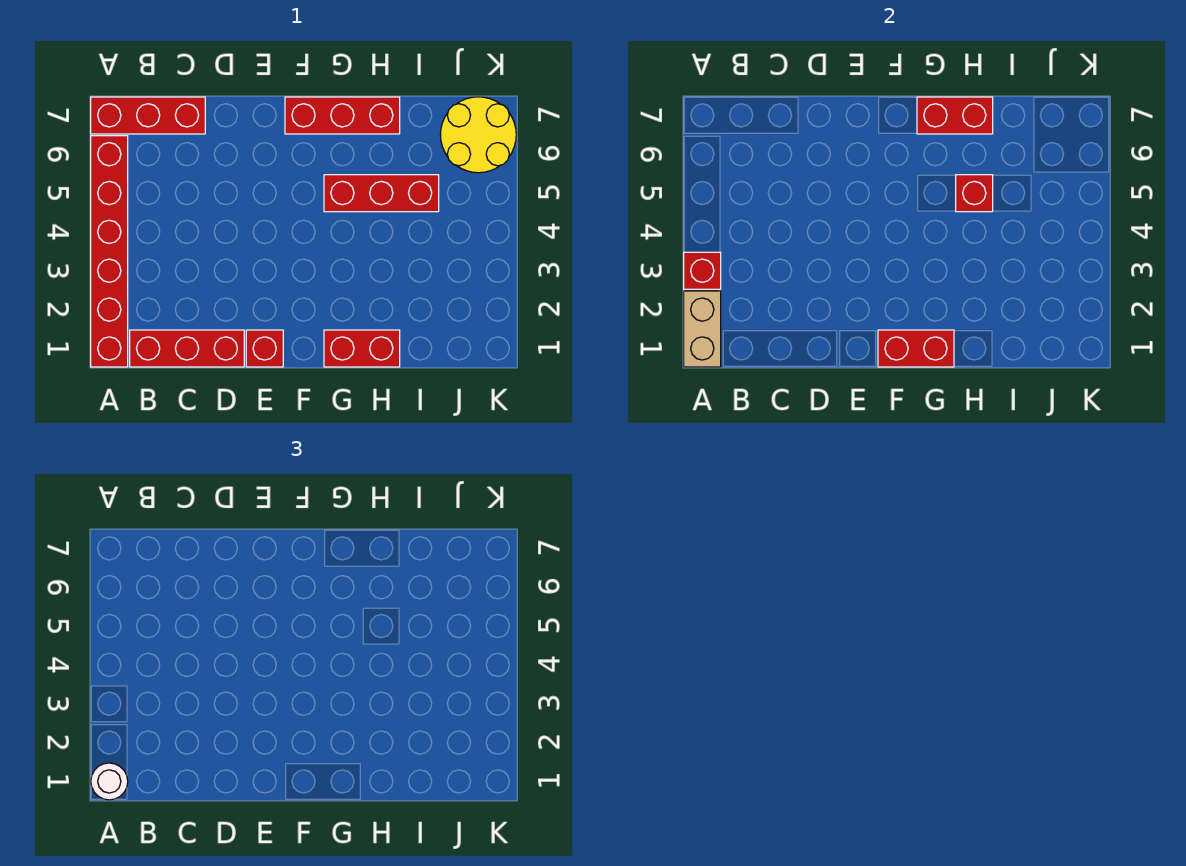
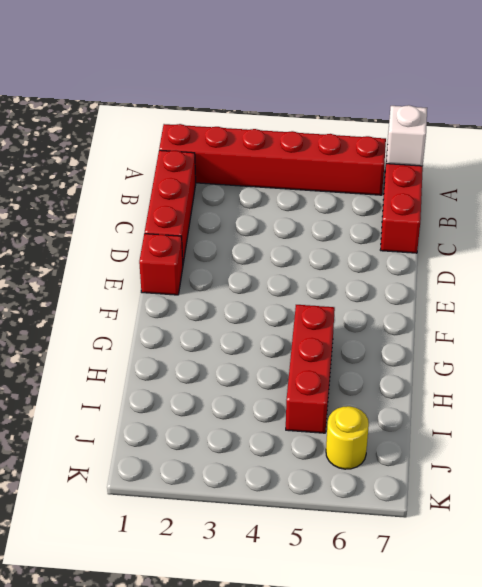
white 1x1 brick [386,105,427,166] -> none
yellow 1x1 round brick [326,406,369,469] -> yellow 2x2 round brick [440,97,516,173]
none -> red 1x3 brick [285,97,400,134]
none -> red 1x2 brick [324,330,400,367]
none -> tan 1x2 brick [684,291,721,367]

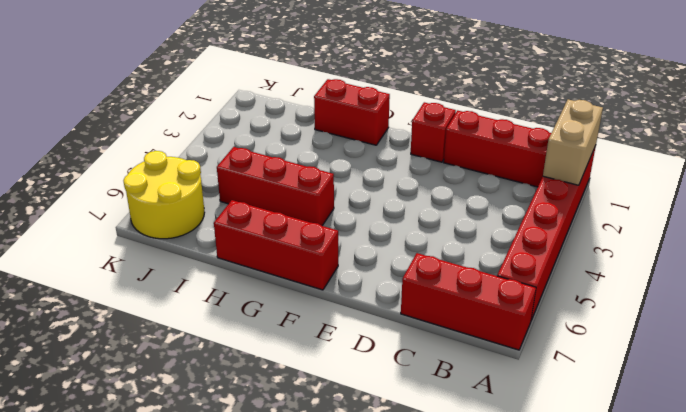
none -> red 1x1 brick [684,252,721,289]
none -> red 1x2 brick [878,330,954,367]
none -> red 1x2 brick [917,97,993,134]

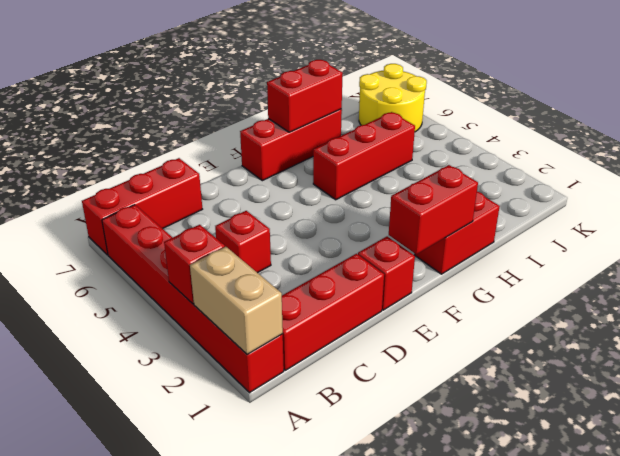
red 1x1 brick [215,211,271,273] -> red 1x1 brick moved to [956,175,993,212]
none -> white 1x1 round brick [91,763,128,800]

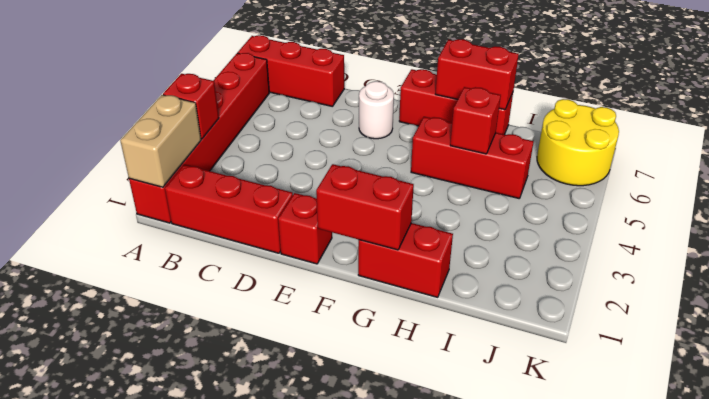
white 1x1 round brick [359,81,394,139] -> white 1x1 round brick moved to [91,763,128,800]

